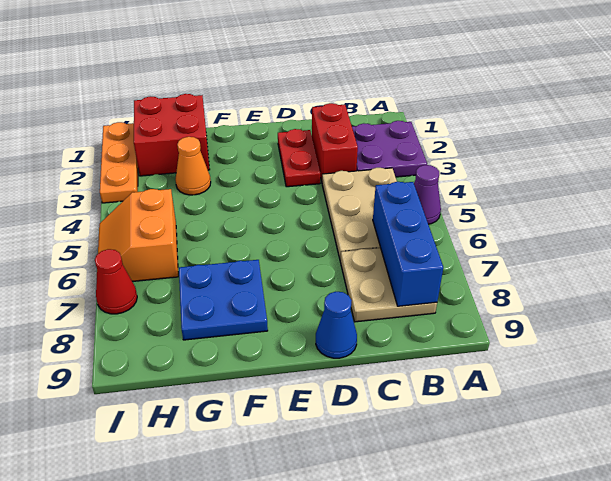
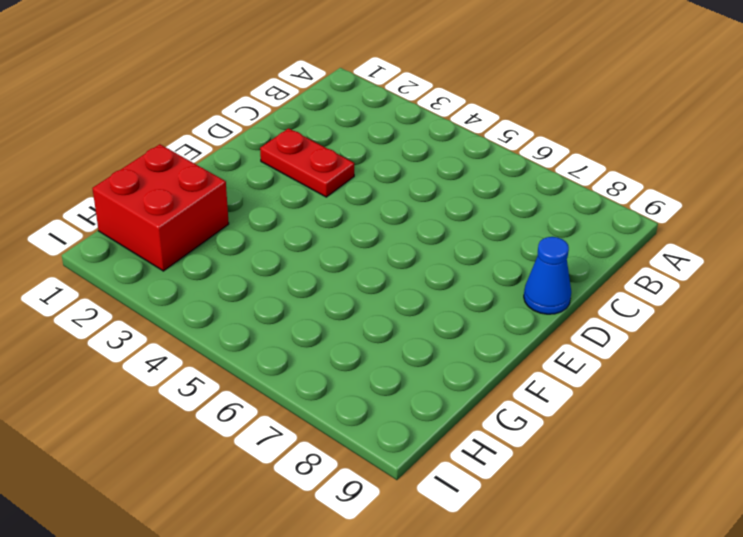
none -> purple 2x2 plate [352,121,427,177]
none -> purple 1x1 cone [414,165,441,224]
none -> tan 2x3 plate [322,168,397,261]

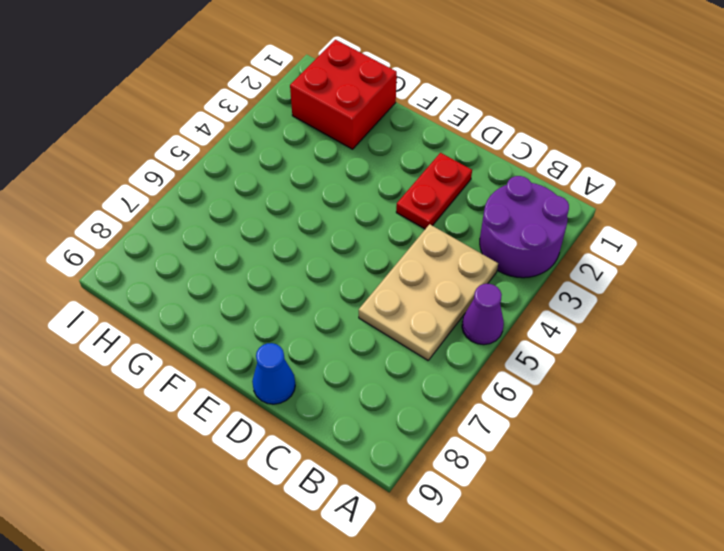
purple 2x2 round brick [480,176,569,278] -> purple 2x2 plate [352,121,427,177]
none -> tan 2x2 plate [340,248,437,322]
none -> red 1x2 brick [312,103,358,182]
none -> blue 2x2 plate [179,260,268,340]

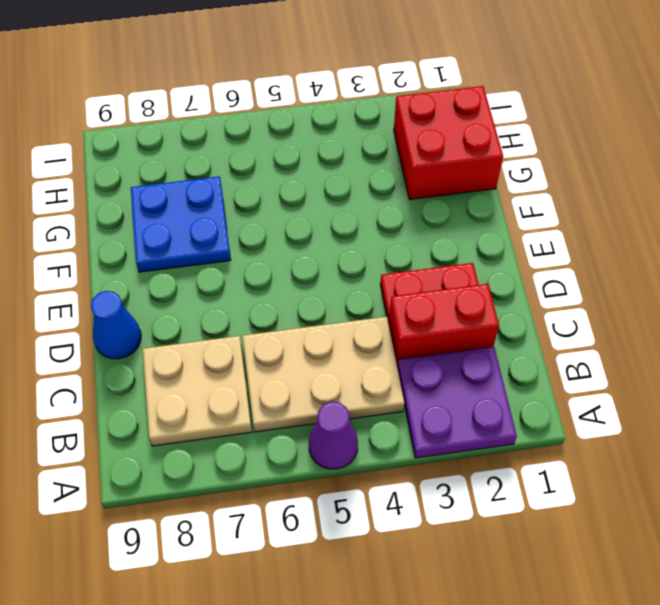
none -> orange 1x1 cone [175,137,211,195]
none -> orange 2x2 slope [98,189,178,282]
none -> orange 1x3 plate [100,122,138,203]

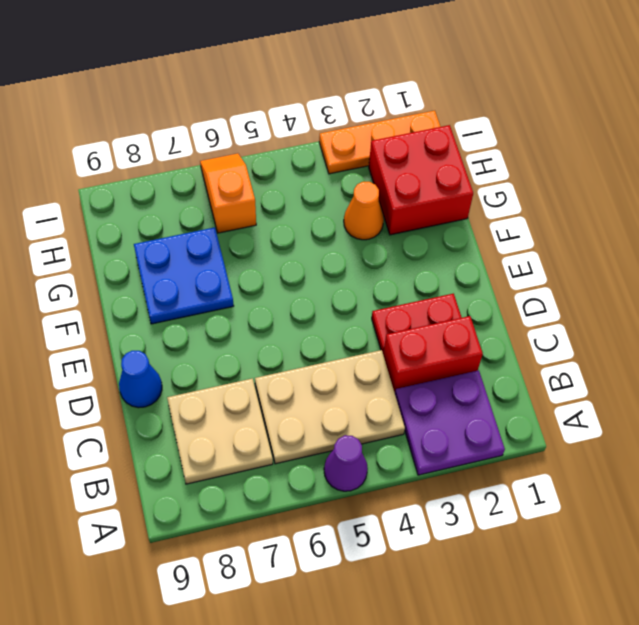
orange 1x2 slope [200,153,256,233] -> orange 2x2 slope [98,189,178,282]
none -> red 1x1 cone [95,249,137,314]
none -> blue 1x3 brick [373,182,443,306]

